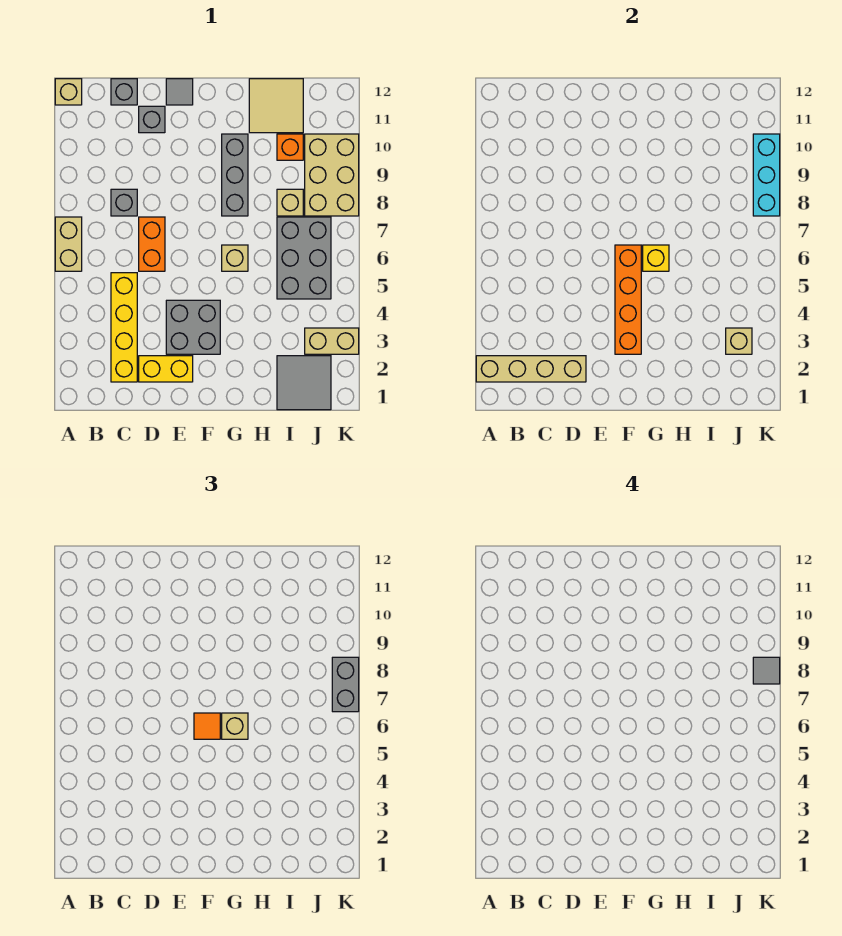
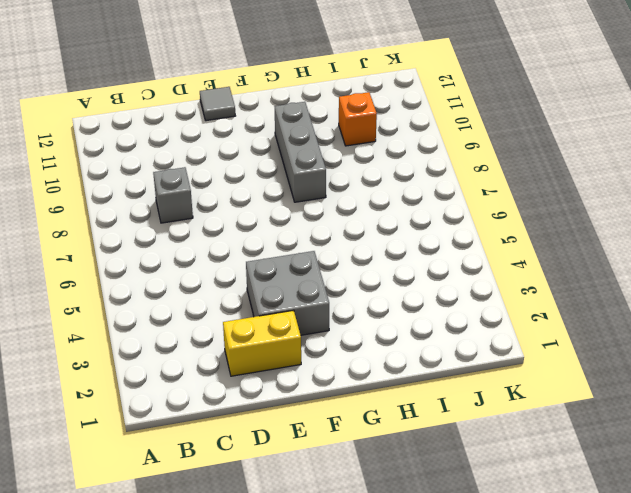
none -> tan 1x2 brick [55,217,82,271]
none -> tan 1x1 brick [55,79,82,105]
none -> yellow 1x4 brick [111,273,137,382]

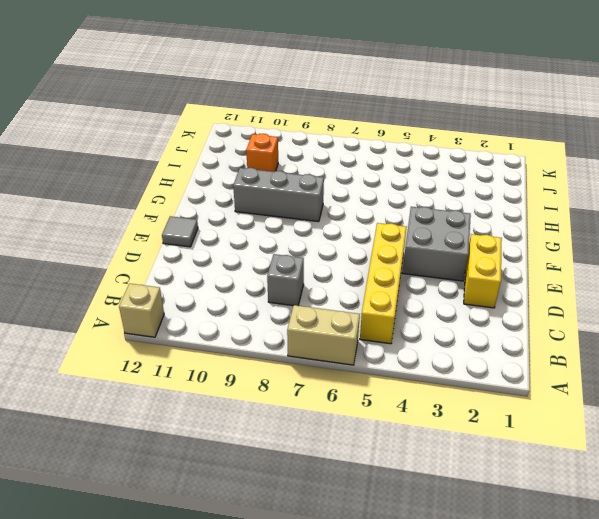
yellow 1x4 brick [360,223,407,344] -> yellow 1x4 brick turned to [111,273,137,382]
none -> grey 1x1 brick [111,79,137,105]
none -> orange 1x2 brick [139,217,165,271]
none -> grey 1x1 brick [139,106,165,133]

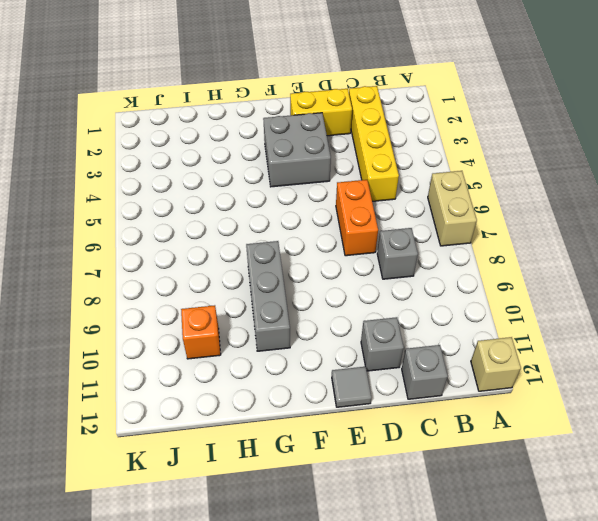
none -> tan 1x1 brick [222,245,248,271]
none -> tan 2x2 tile [249,79,303,133]
none -> grey 2x2 tile [277,356,331,410]

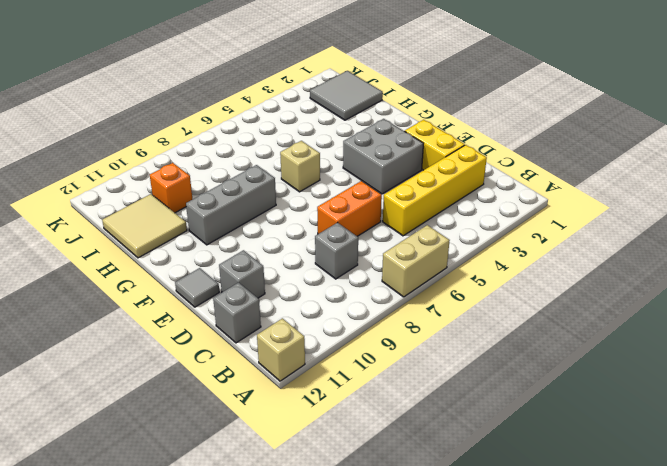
none -> grey 2x3 brick [277,217,331,299]
none -> tan 1x1 brick [277,189,303,216]
none -> tan 1x2 brick [305,328,359,354]

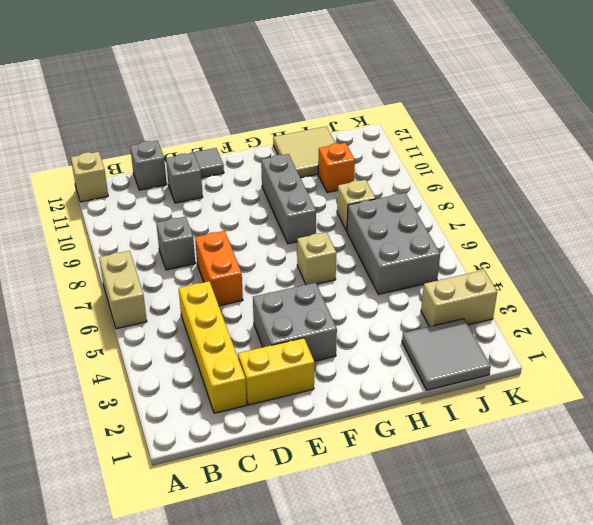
none -> tan 2x3 brick [305,134,359,216]
none -> tan 1x4 brick [476,356,586,382]
none -> orange 1x4 brick [615,245,641,354]

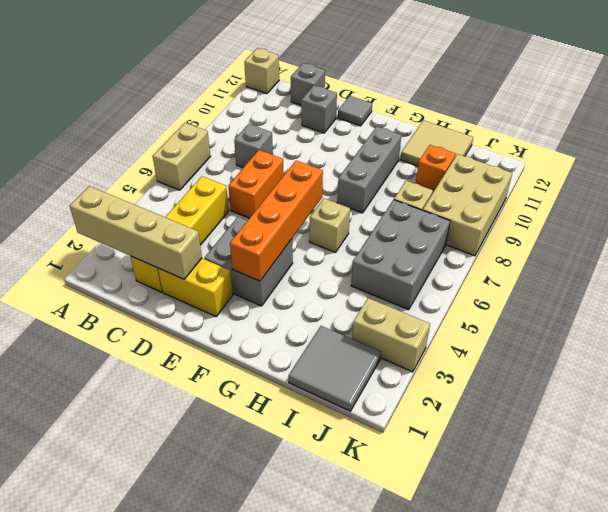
none -> yellow 1x1 brick [643,245,669,271]
none -> tan 1x1 brick [726,328,752,354]
none -> cyan 1x3 brick [753,134,780,216]

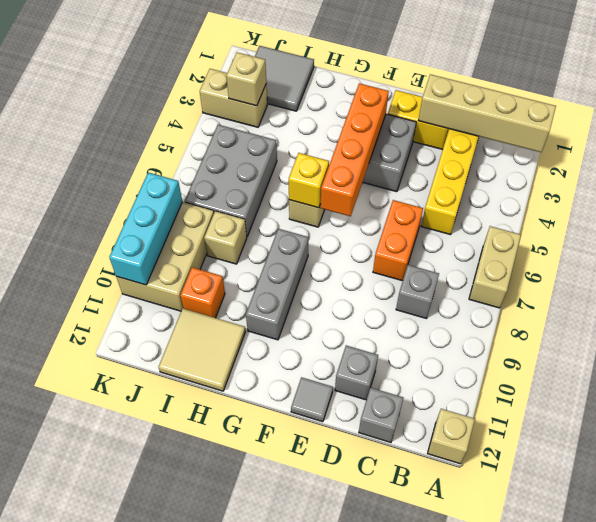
none -> orange 1x1 tile [194,713,220,739]
none -> tan 1x1 brick [222,713,248,739]
none -> grey 1x2 brick [332,657,359,712]

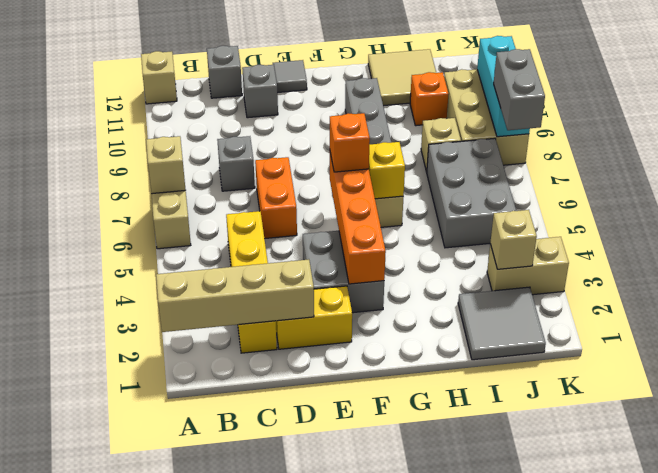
tan 1x1 brick [146,136,186,194] -> tan 1x1 brick moved to [222,713,248,739]
orange 1x1 brick [330,113,370,172] -> orange 1x1 tile [194,713,220,739]
none -> grey 1x1 tile [753,657,780,684]

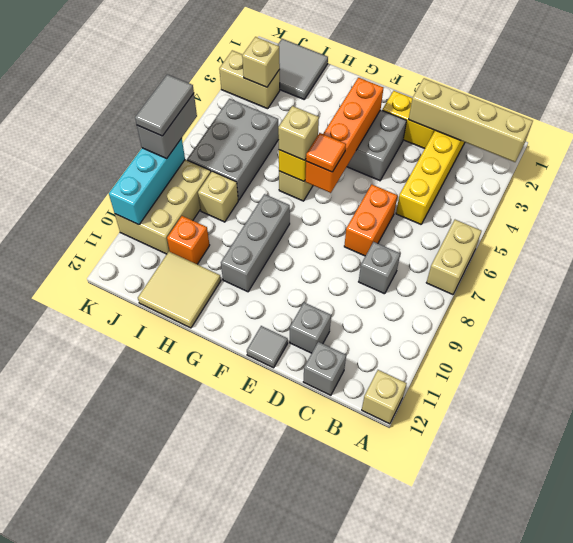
grey 1x2 tile [135,74,194,136] -> grey 1x1 tile [753,657,780,684]

